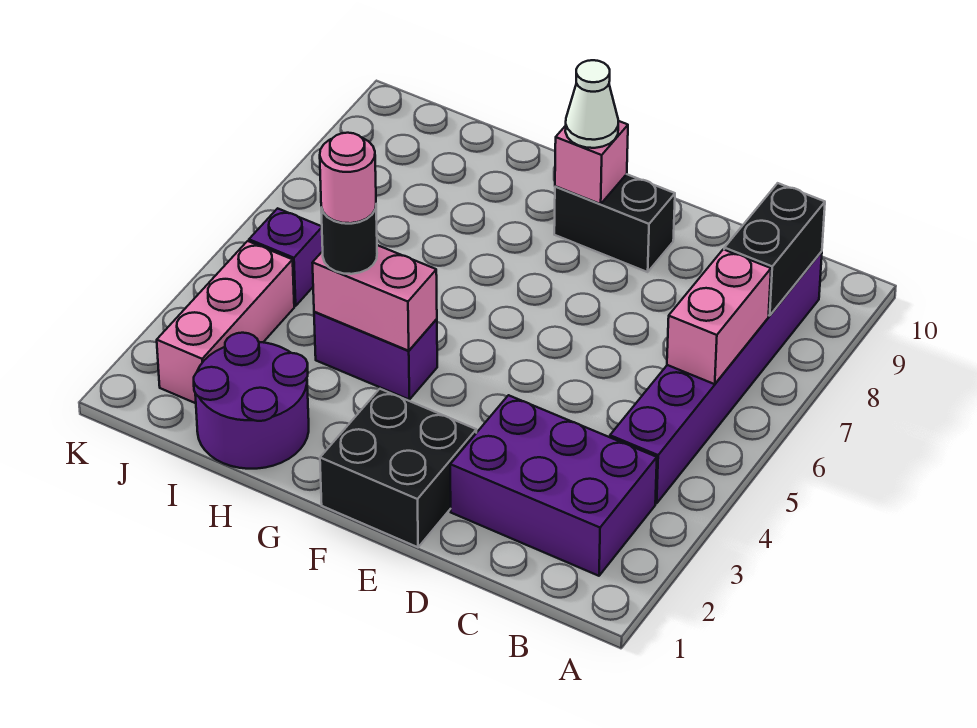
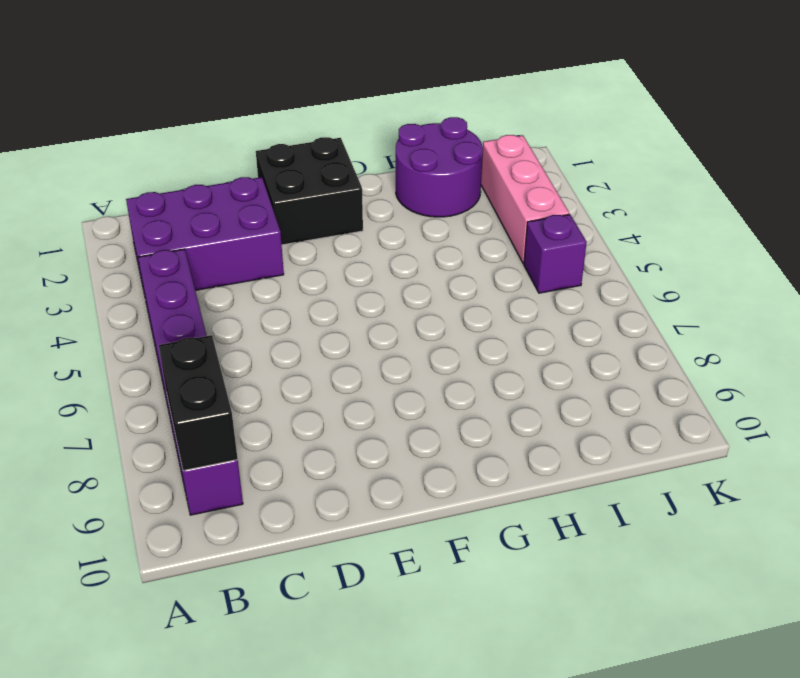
none -> black 1x2 brick [554,174,675,272]
none -> purple 1x2 brick [314,312,437,399]
none -> pink 1x2 brick [667,249,771,384]

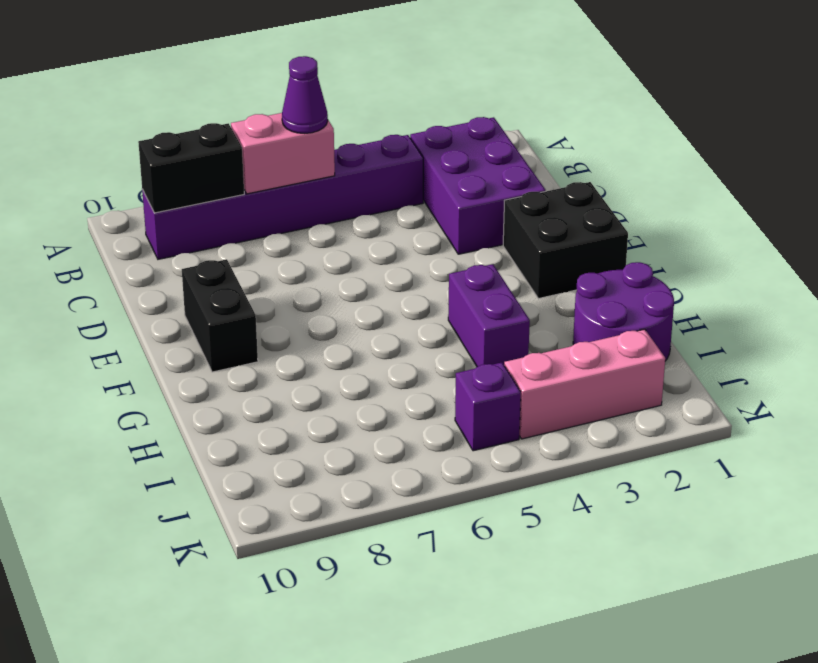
purple 1x1 cone [282,56,328,133] -> none
none -> pink 1x1 brick [555,121,628,204]
none -> pink 1x2 brick [312,245,437,351]
none -> white 1x1 cone [565,60,618,148]

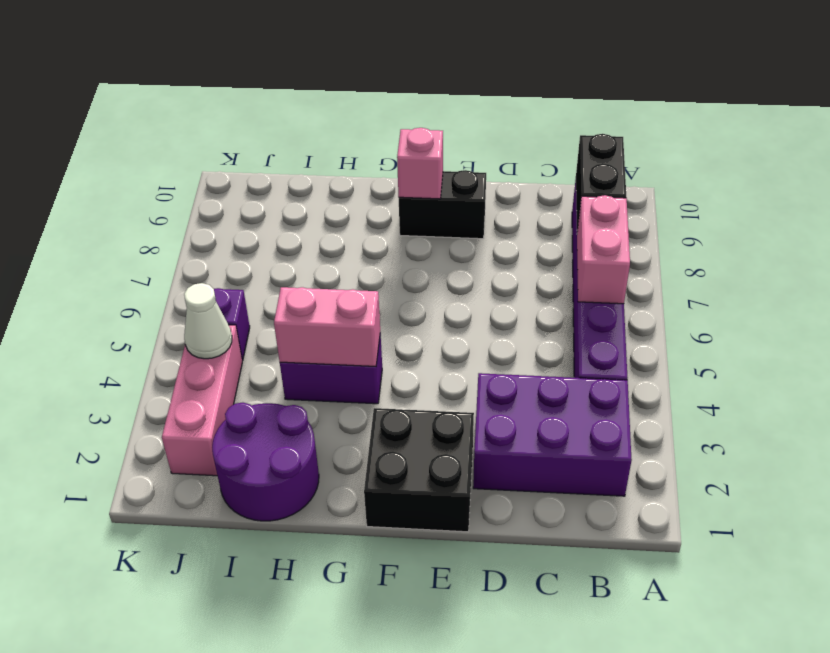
white 1x1 cone [184,283,232,359] -> white 1x1 cone moved to [565,60,618,148]
none -> black 1x1 round brick [321,208,377,274]
none -> pink 1x1 round brick [320,133,376,223]

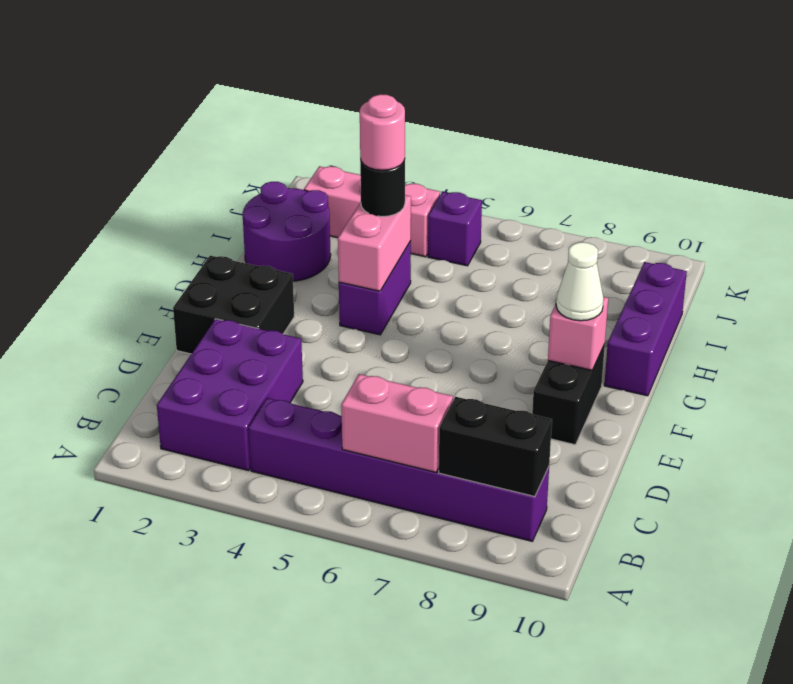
purple 1x3 brick [604,262,687,396] -> none

